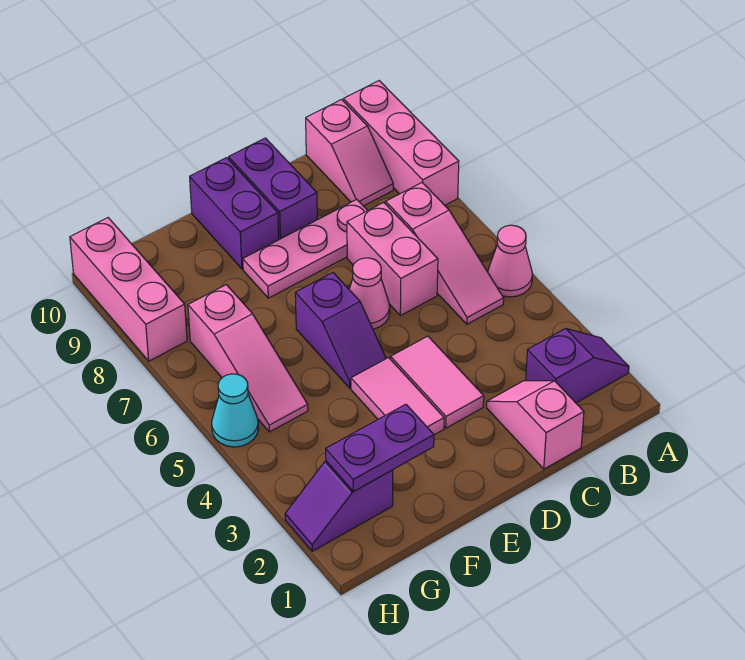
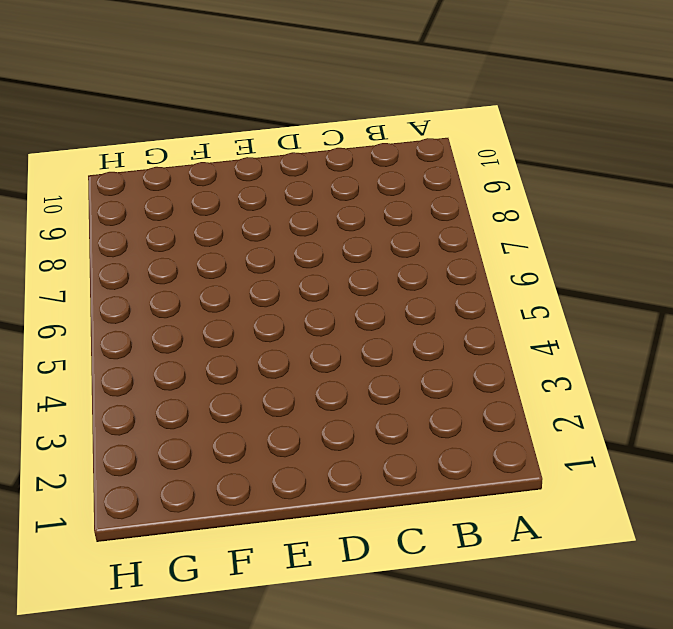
none -> purple 1x2 slope [526,328,629,403]
none -> pink 1x1 cone [488,225,533,297]
none -> pink 1x3 brick [343,81,459,205]

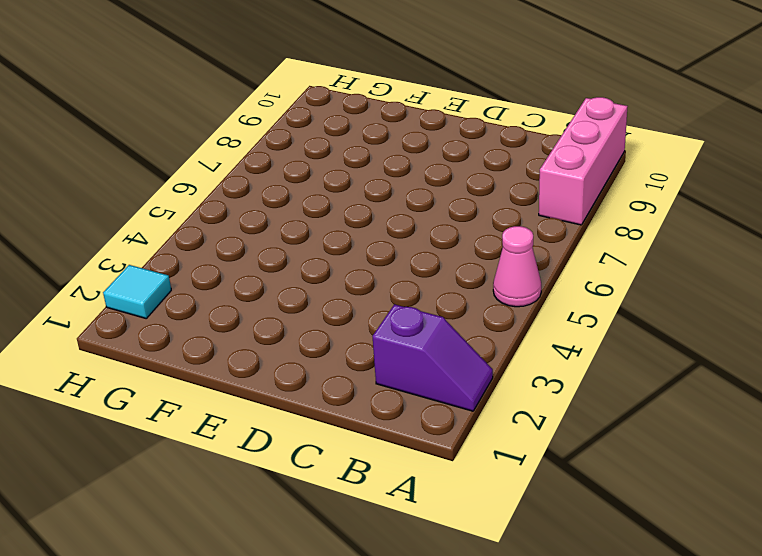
cyan 1x1 tile [103,265,171,318] -> purple 1x2 slope [285,461,393,551]
none -> pink 1x3 slope [386,183,504,324]
none -> pink 1x2 slope [306,100,393,206]
none -> pink 1x2 slope [487,381,584,469]

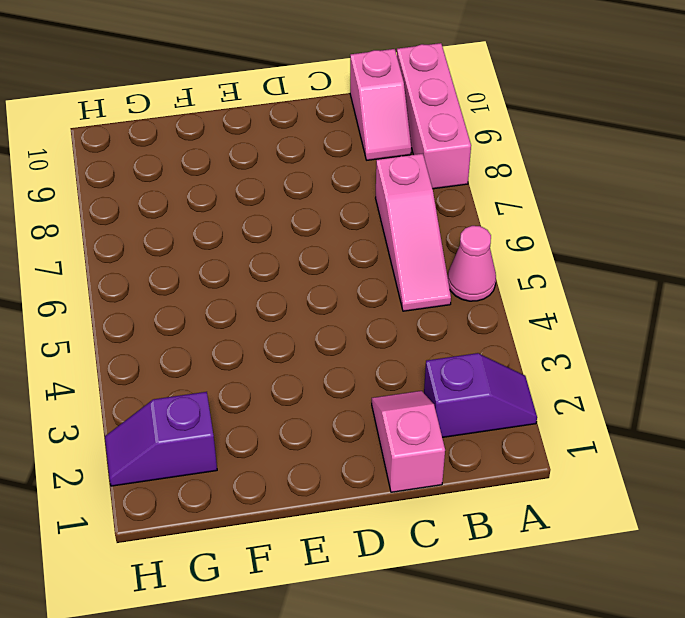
none -> pink 1x2 brick [347,202,438,316]
none -> pink 1x3 plate [243,200,368,298]
none -> pink 1x2 tile [391,336,484,428]

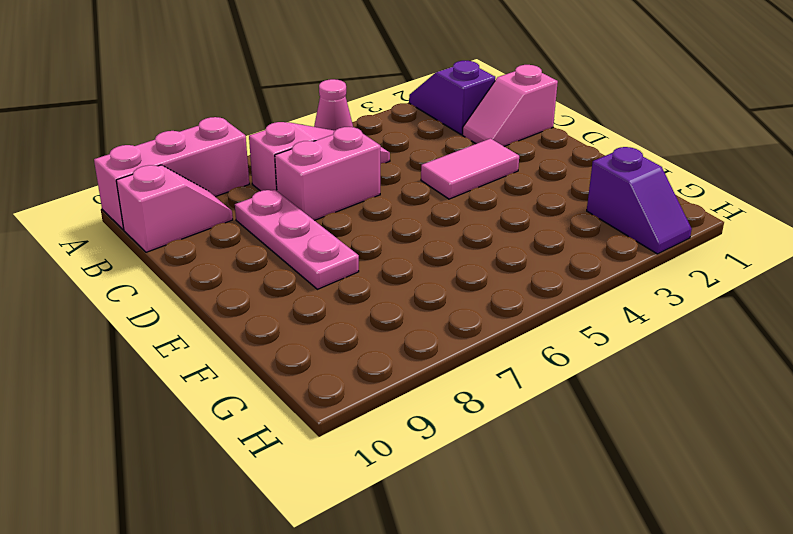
none -> pink 1x1 cone [349,258,390,329]
none -> purple 1x2 brick [229,138,317,240]
none -> pink 1x2 tile [351,358,444,435]

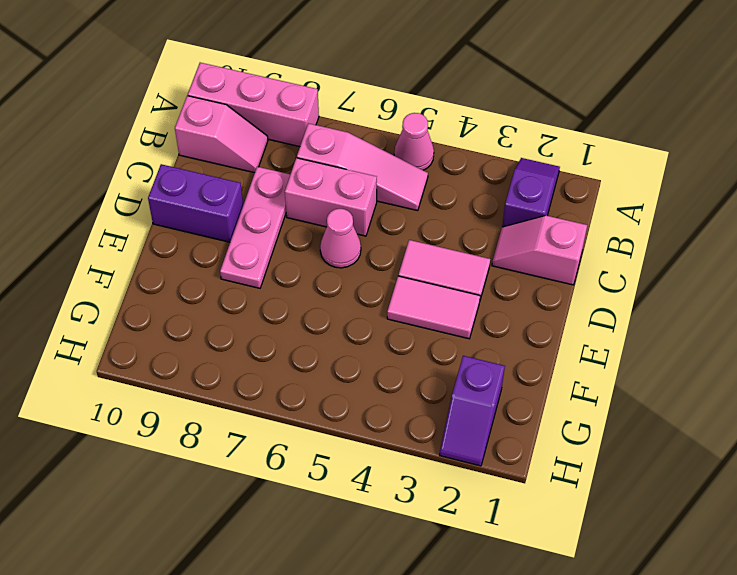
none -> purple 1x2 slope [295,273,386,388]
none -> purple 1x2 brick [190,158,279,269]
none -> pink 1x3 slope [188,285,308,432]

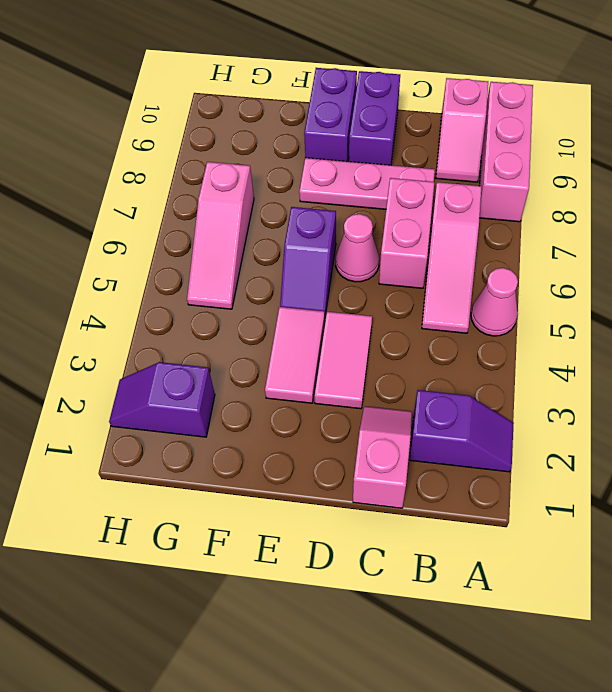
none -> cyan 1x1 cone [212,374,258,447]
none -> pink 1x3 brick [70,218,187,361]
none -> purple 1x2 plate [326,404,434,491]

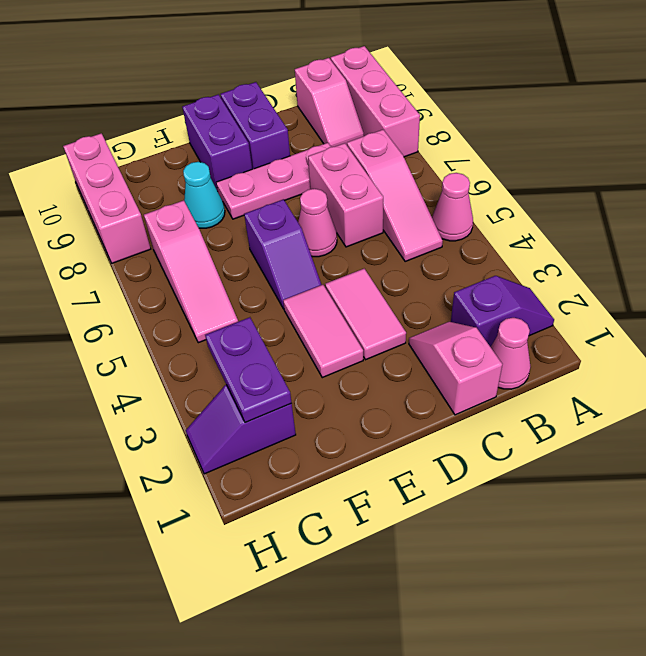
pink 1x1 cone [491,318,531,389] -> none
cyan 1x1 cone [183,162,225,228] -> cyan 1x1 cone moved to [212,374,258,447]
purple 1x2 plate [205,317,292,423] -> purple 1x2 plate turned to [326,404,434,491]

